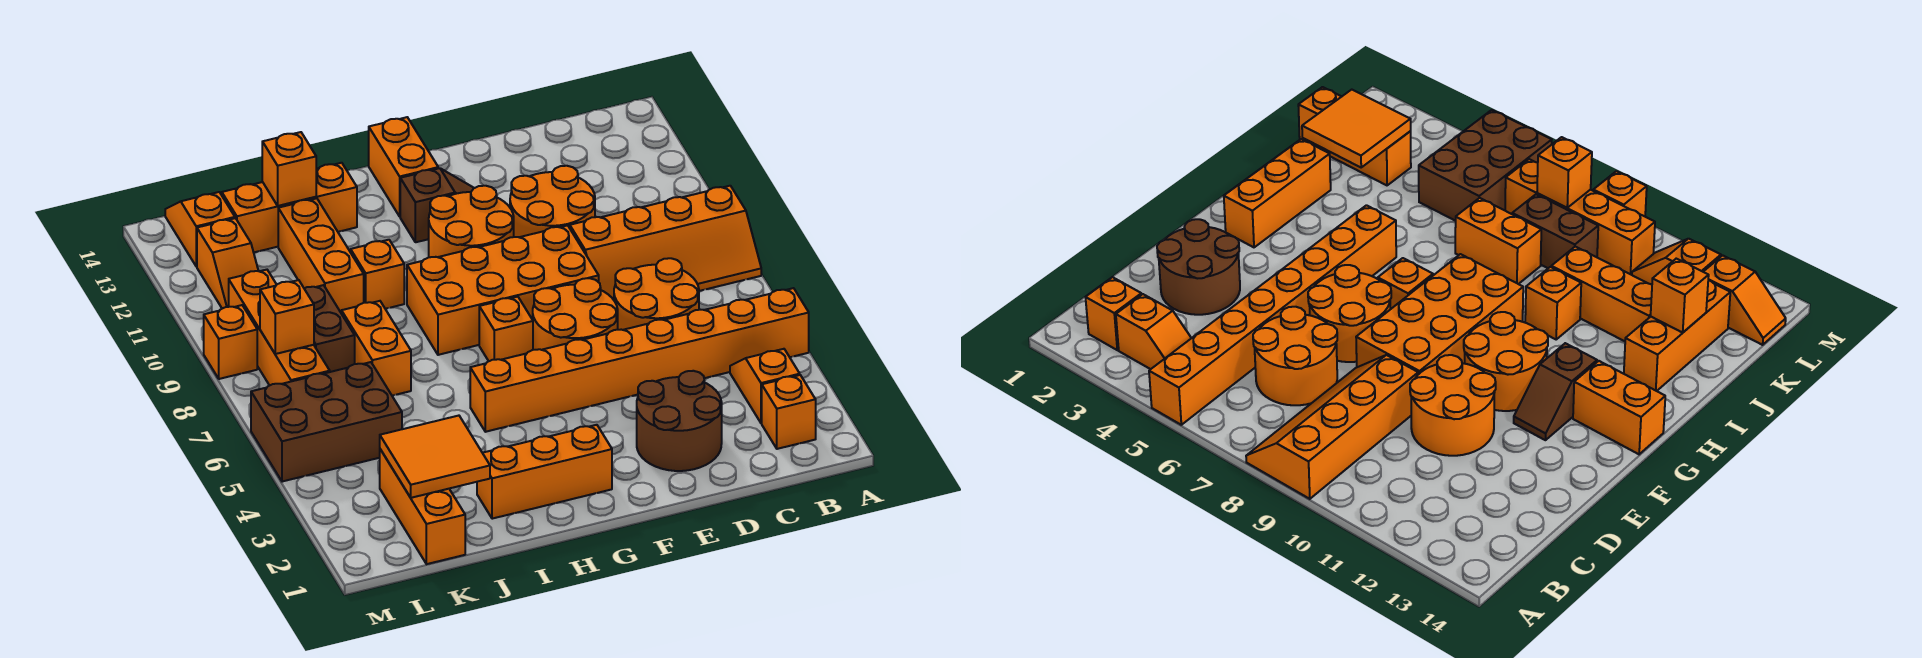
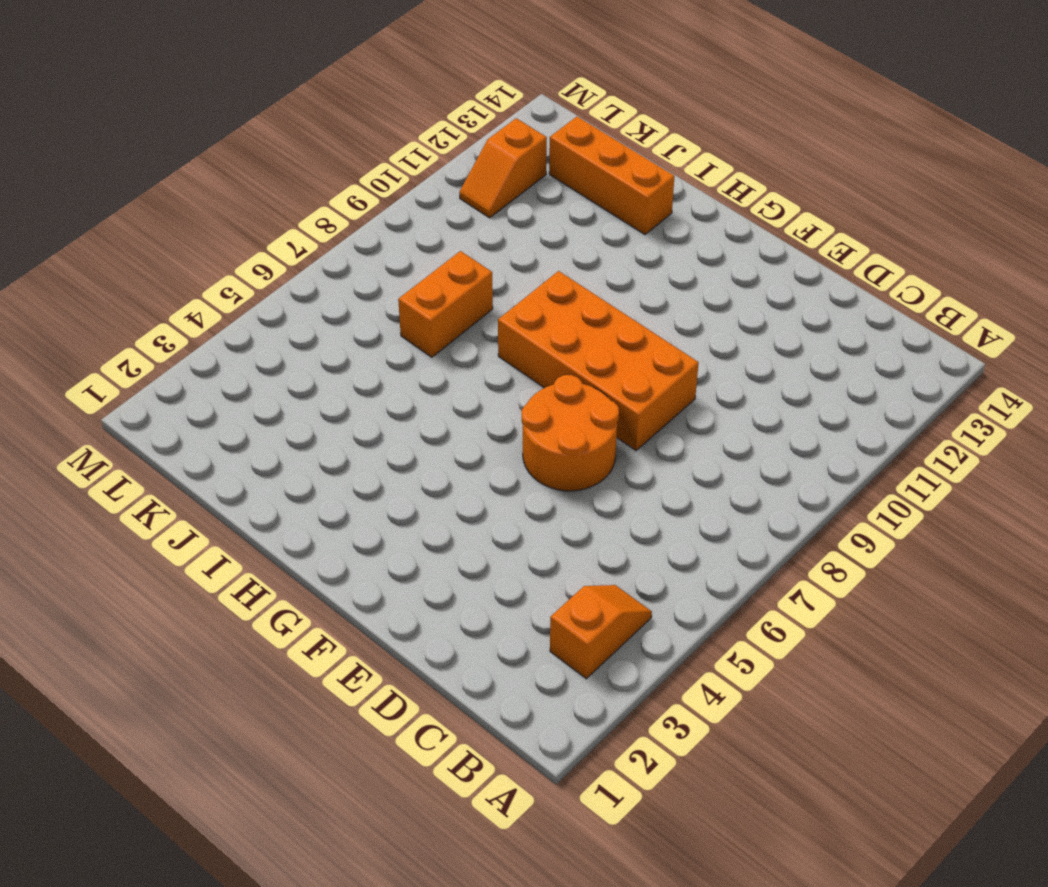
none -> orange 1x8 brick [470,288,809,432]
none -> orange 2x4 slope [570,186,761,300]
none -> orange 1x1 brick [762,375,816,449]

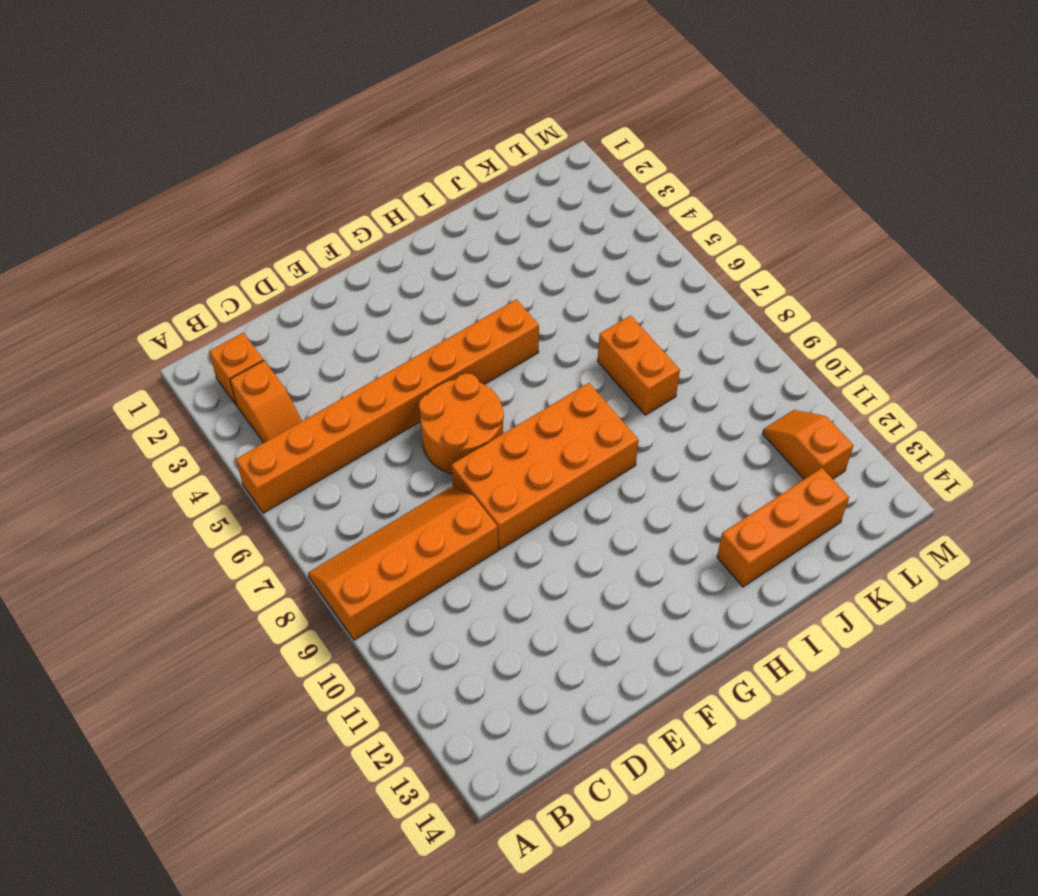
none -> orange 2x2 round brick [614,258,699,330]
none -> brown 2x2 round brick [637,371,722,471]
none -> orange 2x2 round brick [510,166,595,237]

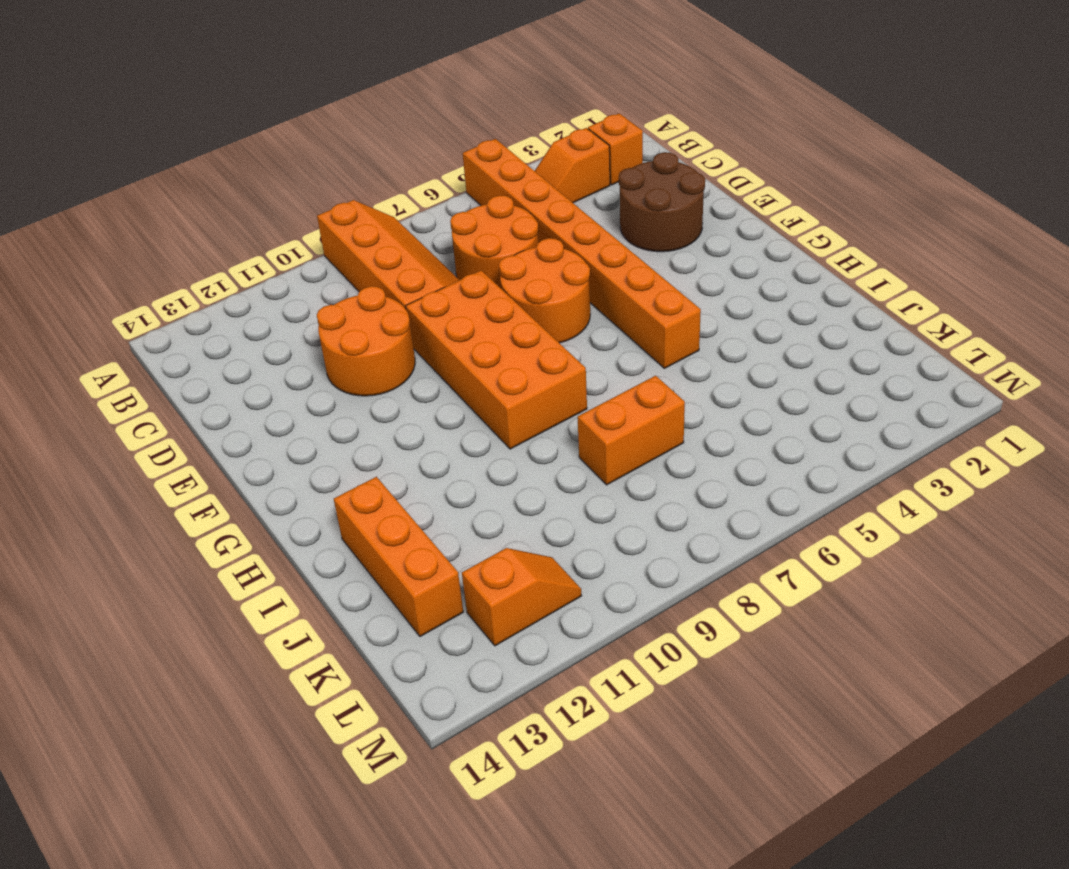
none -> orange 2x2 round brick [429,186,514,257]
none -> brown 1x2 slope [400,168,474,242]
none -> orange 1x3 brick [477,425,612,519]

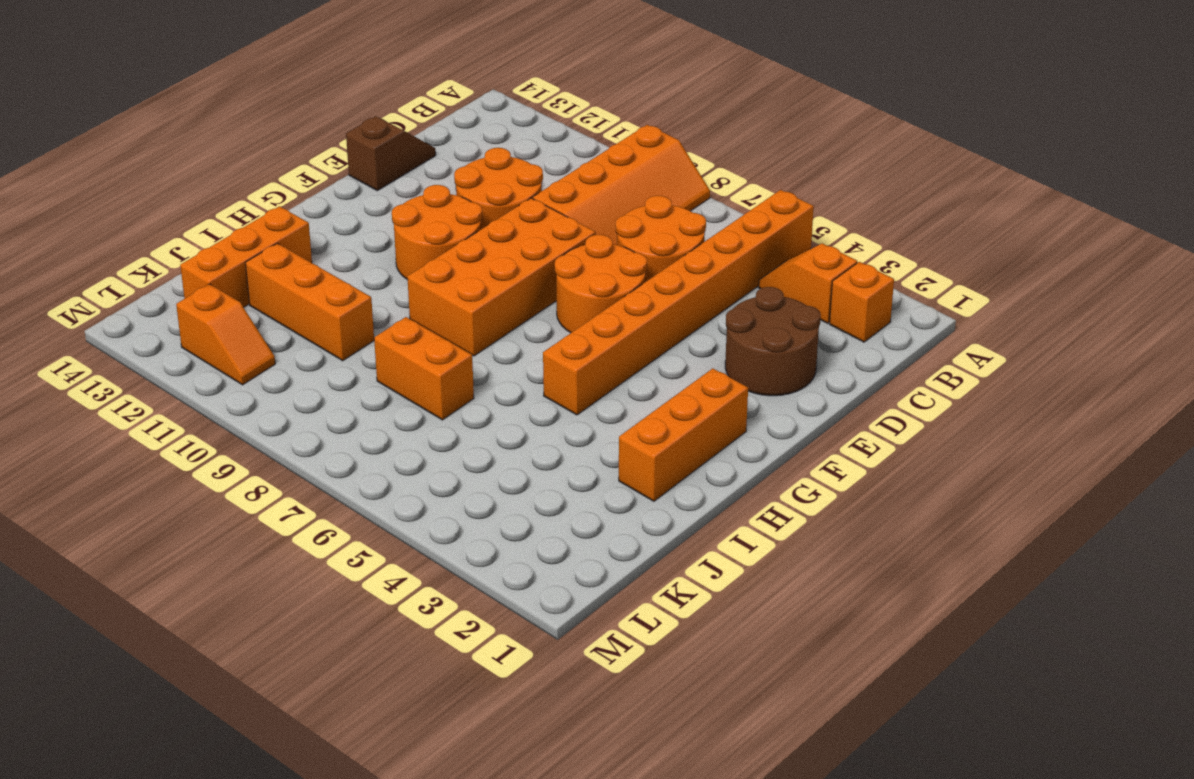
brown 1x2 slope [346,116,436,190] -> brown 1x2 slope moved to [400,168,474,242]
none -> orange 1x1 brick [479,297,533,361]
none -> orange 1x2 brick [369,117,438,216]
none -> orange 1x1 brick [351,240,404,309]

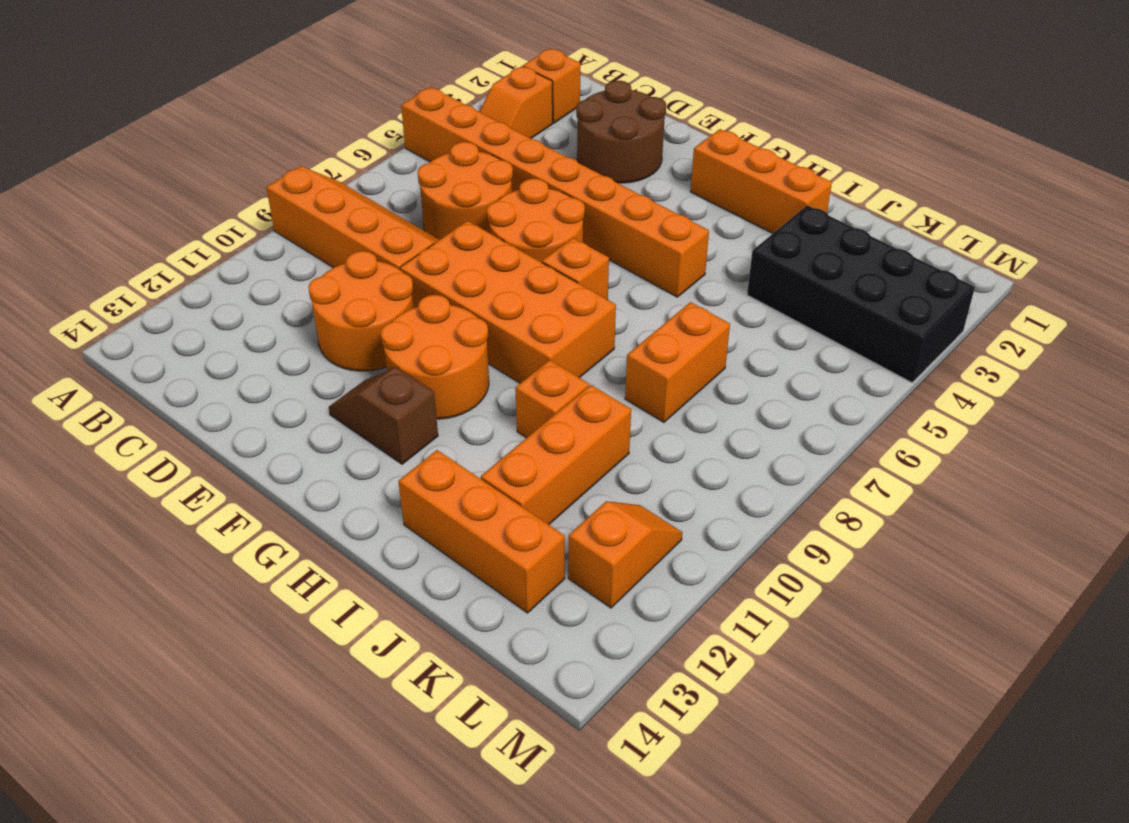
black 2x4 brick [747,205,975,383] -> orange 1x3 brick [380,449,465,564]
none -> orange 1x2 brick [369,117,438,216]
none -> brown 2x3 brick [251,362,402,482]
none -> brown 1x2 brick [304,285,355,372]

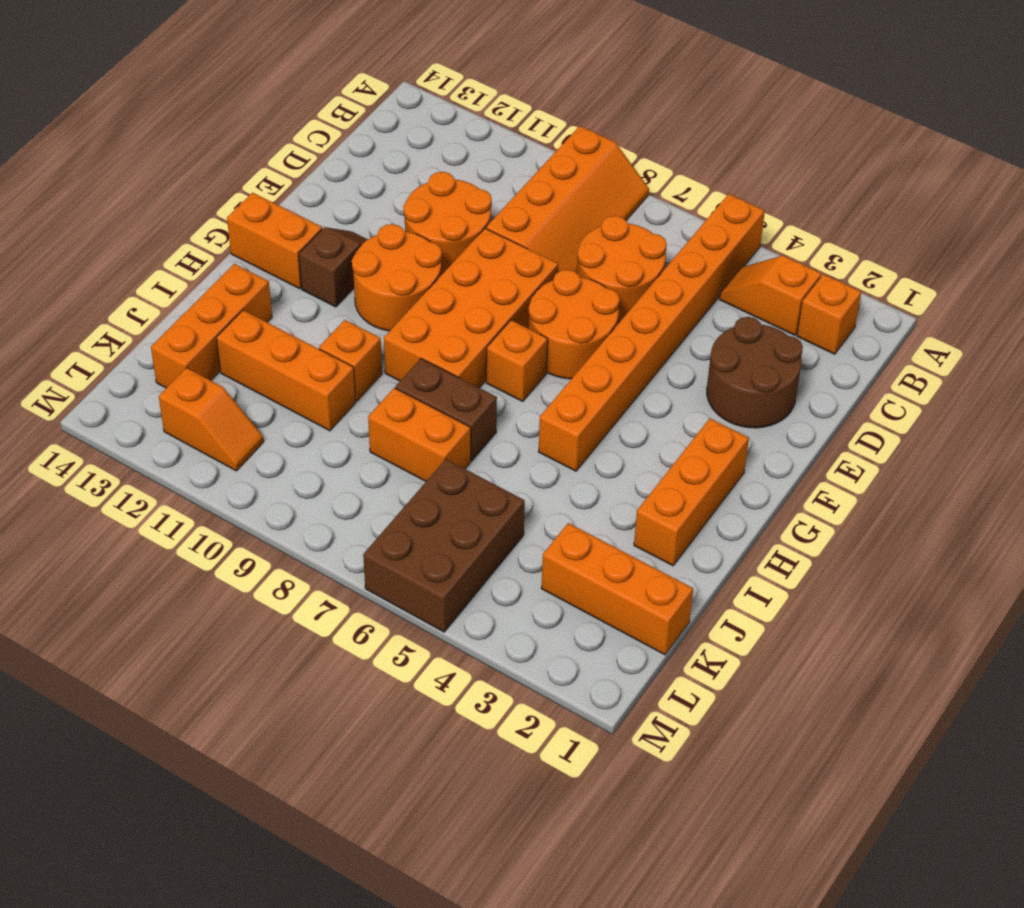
brown 1x2 brick [395,359,497,461] -> brown 1x2 brick moved to [304,285,355,372]
none -> orange 1x4 brick [229,270,330,386]
none -> orange 1x2 slope [165,192,235,266]
none -> orange 1x1 brick [204,305,257,379]

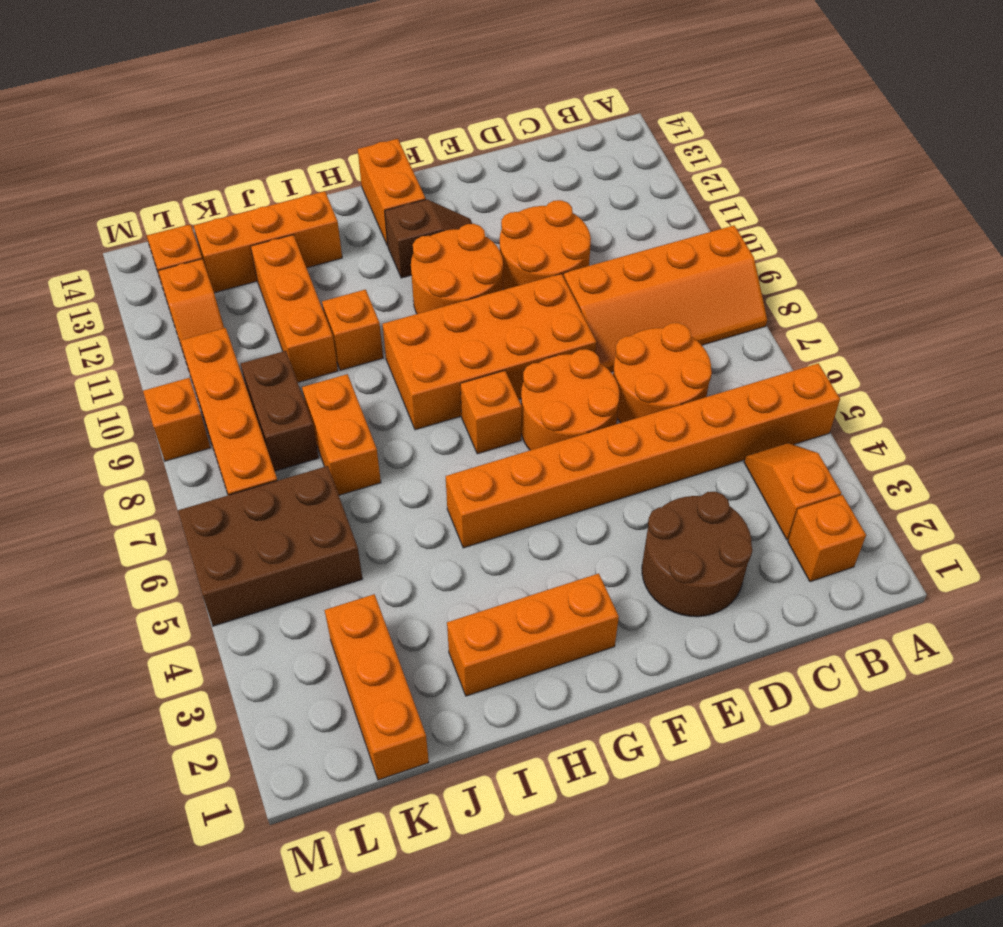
none -> orange 2x2 tile [380,416,490,498]
none -> orange 1x1 brick [262,132,316,206]
none -> orange 1x1 brick [260,280,314,354]

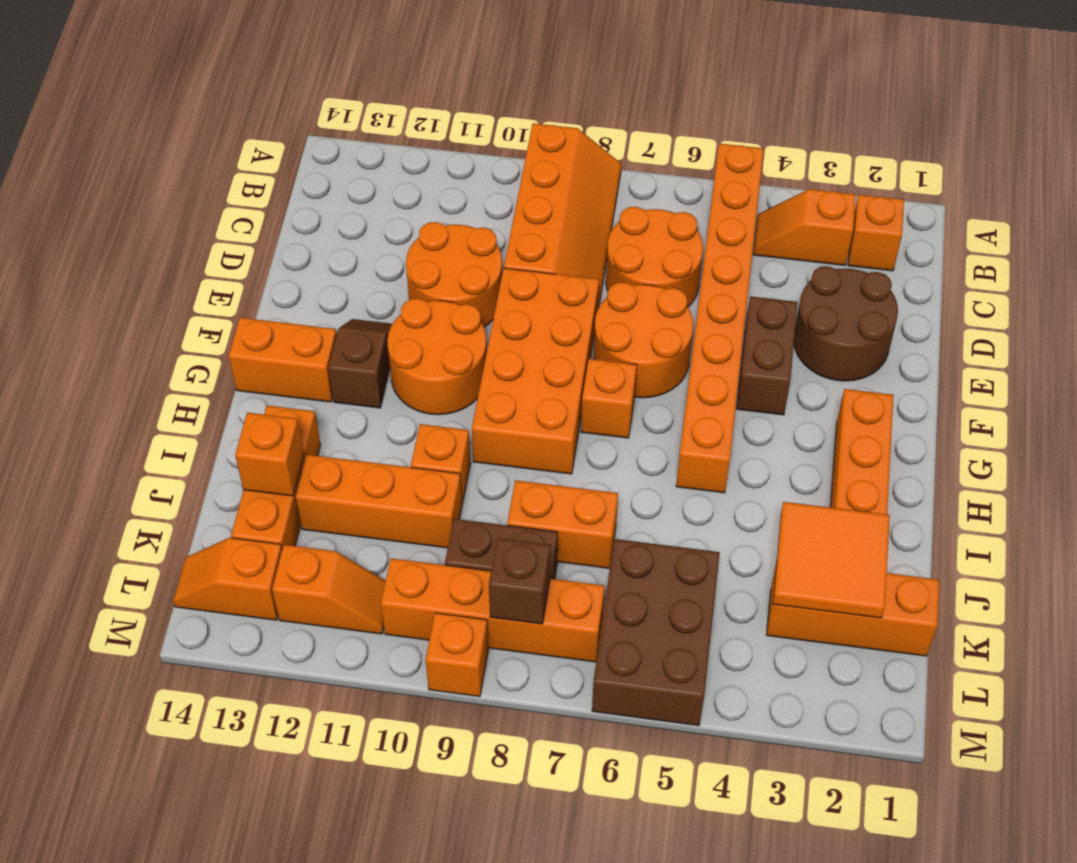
brown 1x2 brick [737,296,797,415] -> none
brown 1x1 brick [489,538,551,624] -> orange 1x1 brick [260,280,314,354]

